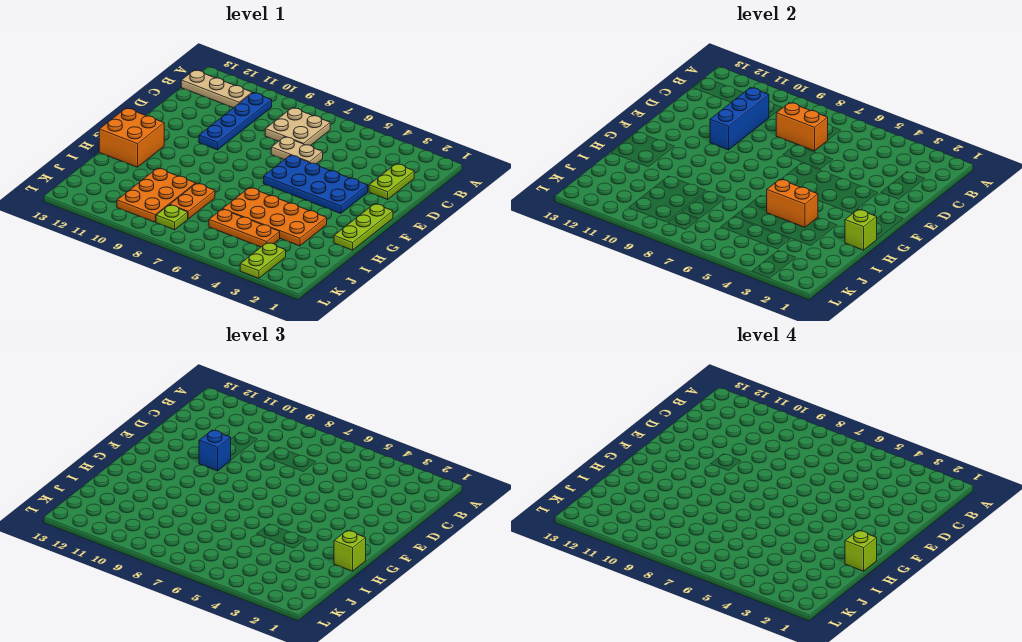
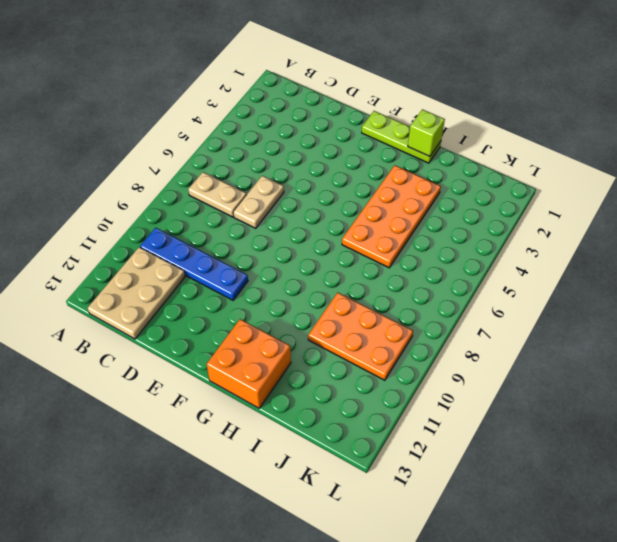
tan 1x2 plate [188,172,247,217] -> tan 2x2 plate [265,108,330,145]
tan 2x3 plate [88,247,185,339] -> tan 1x3 plate [181,70,252,108]
none -> lime 1x2 plate [369,164,414,199]
none -> blue 2x4 plate [264,155,368,214]
none -> orange 1x2 plate [170,183,215,219]

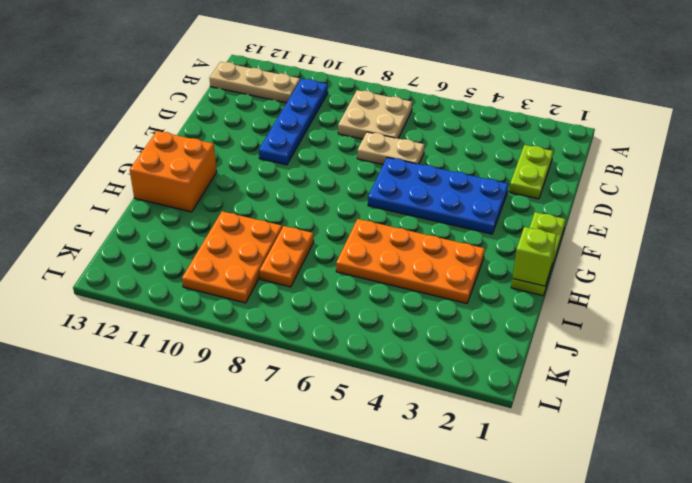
none -> orange 1x3 plate [209,209,280,247]
none -> lime 1x2 plate [240,243,286,279]
none -> lime 1x1 plate [156,205,188,230]

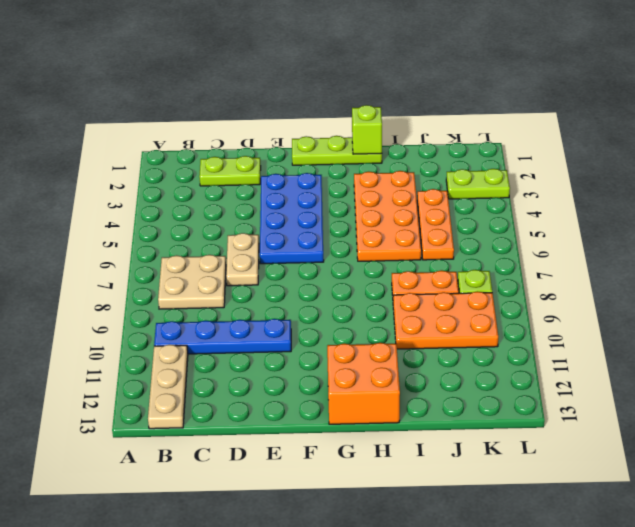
none -> orange 1x2 brick [776,103,828,151]
none -> blue 1x3 brick [710,88,769,150]
none -> orange 1x2 brick [767,179,818,227]

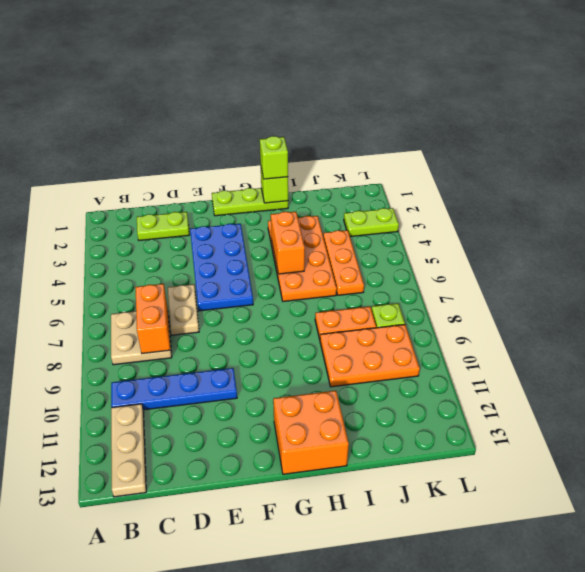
none -> blue 1x3 brick [710,88,769,150]
none -> blue 1x1 brick [199,430,231,471]
none -> lime 1x1 brick [845,530,877,571]

